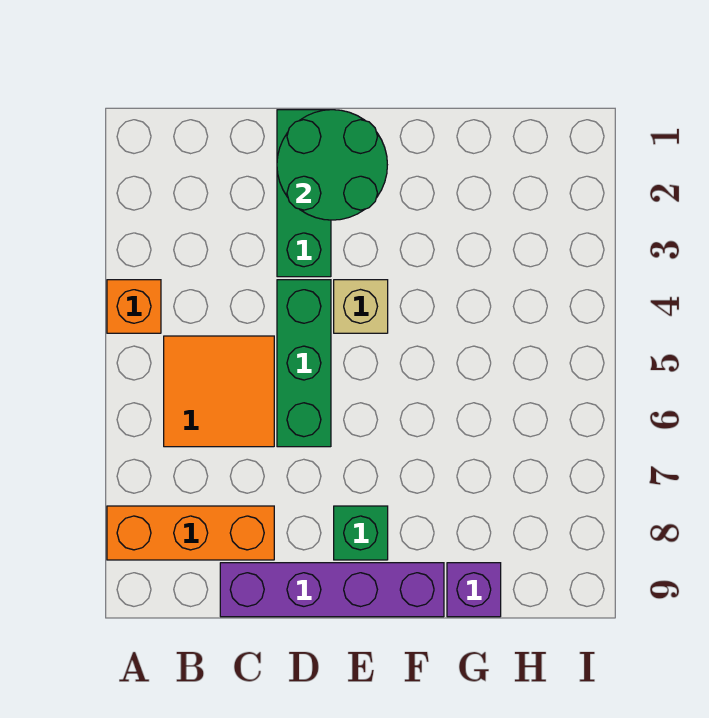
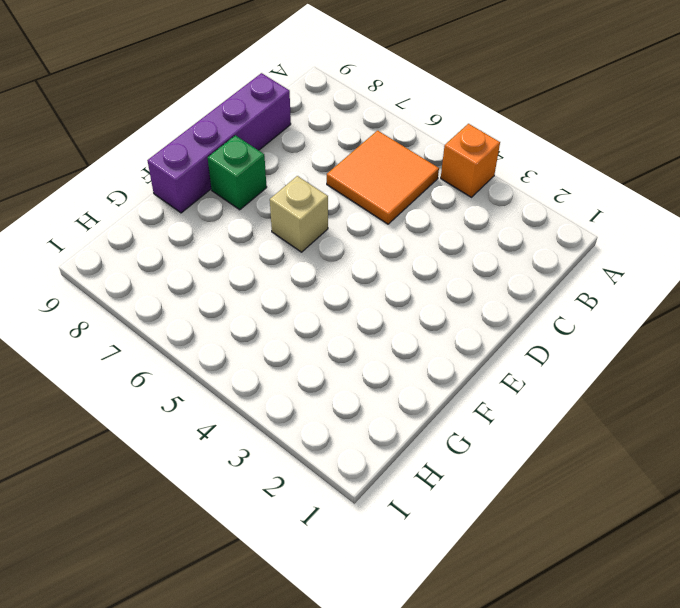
tan 1x1 brick [270,176,328,252] -> tan 1x1 brick moved to [334,280,388,333]
none -> orange 1x3 brick [107,506,274,560]
none -> green 1x3 brick [277,110,331,277]

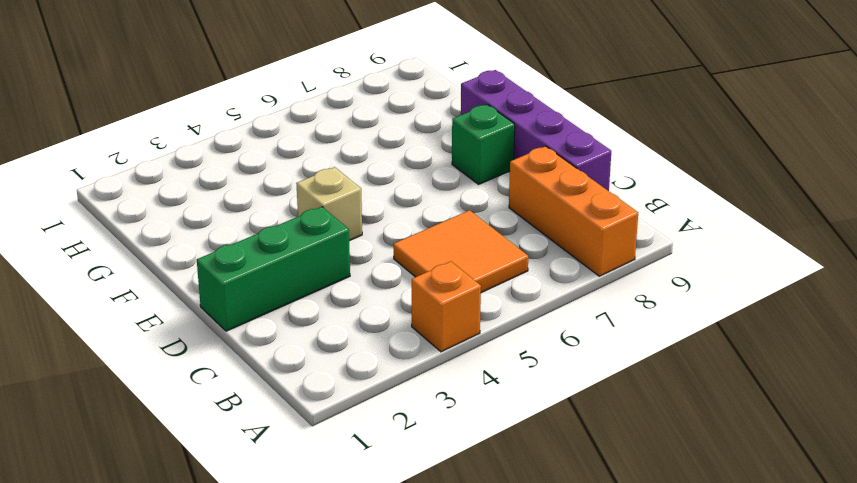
none -> green 1x3 brick [277,280,331,447]
none -> purple 1x1 brick [447,563,501,617]

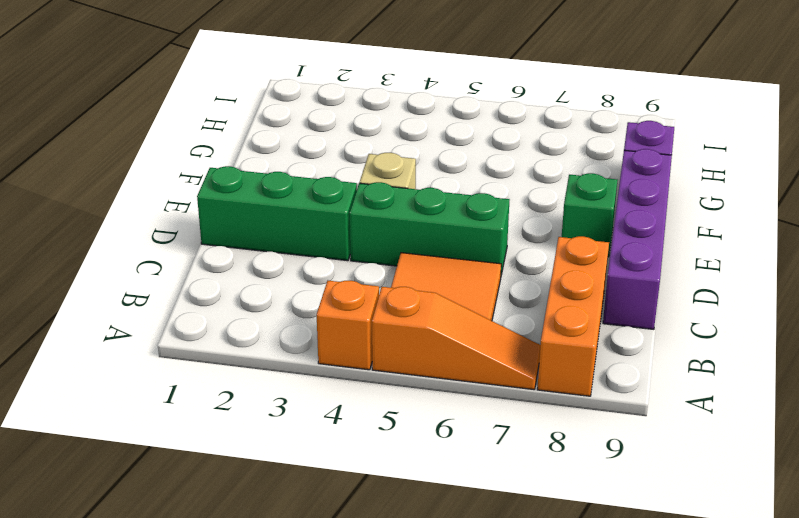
orange 1x3 slope [372,287,540,390] -> none
none -> green 2x2 round brick [277,110,387,220]

